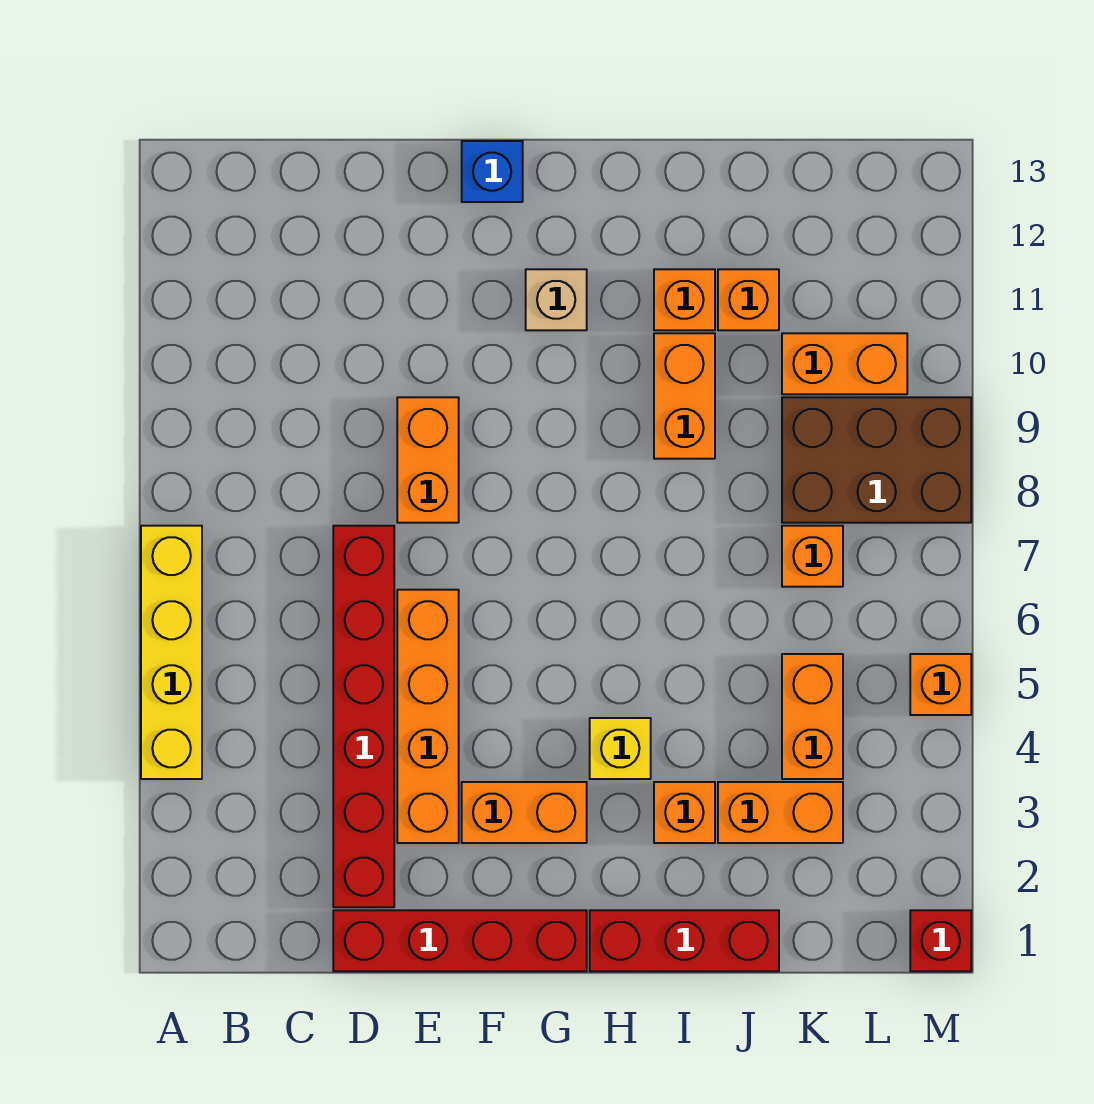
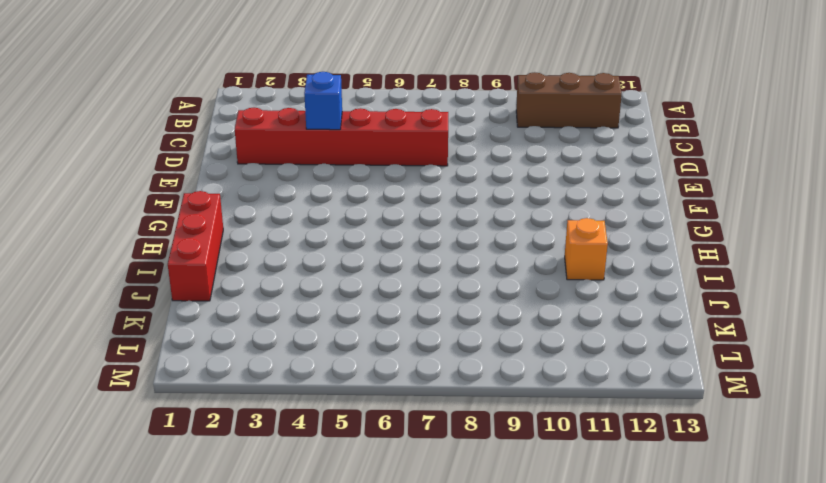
brown 1x3 brick [516,72,622,128] -> none
blue 1x1 brick [304,72,342,130] -> blue 1x1 brick moved to [462,141,523,202]
none -> yellow 1x4 brick [141,526,202,779]
none -> red 1x4 brick [333,910,587,971]
none -> orange 1x4 brick [397,590,459,843]

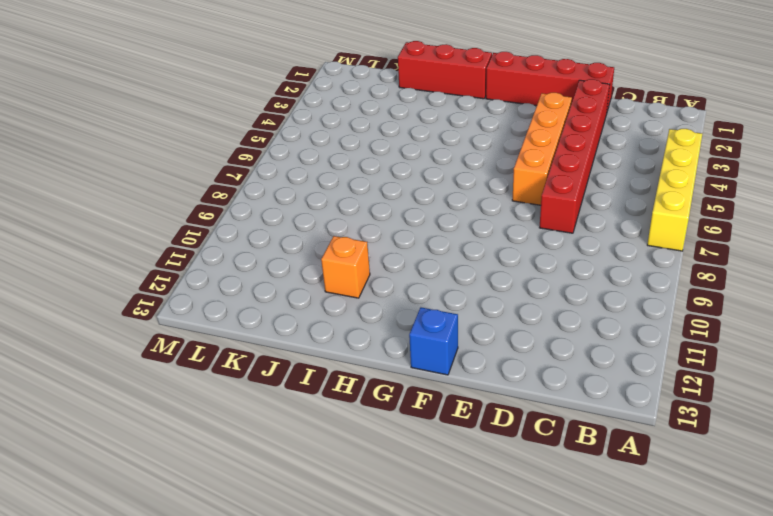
none -> orange 1x2 brick [397,397,459,523]
none -> orange 1x2 brick [462,782,587,843]
none -> tan 1x1 brick [526,269,587,330]

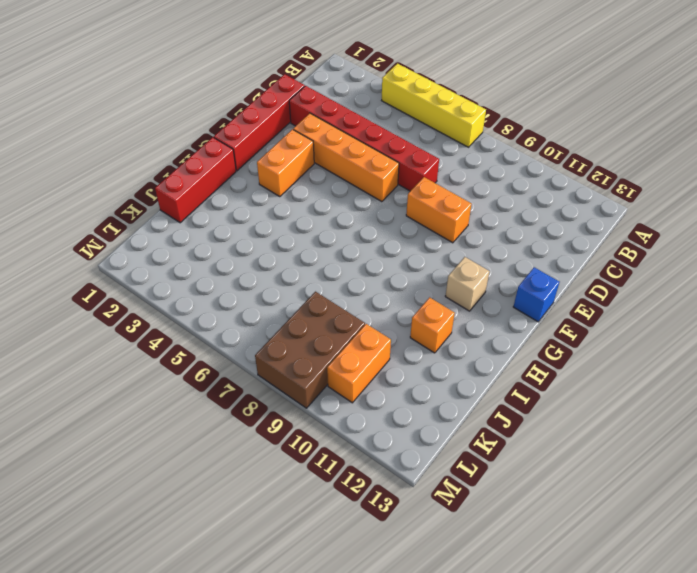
none -> yellow 1x1 brick [590,718,651,779]
none -> orange 1x1 brick [654,782,715,843]
none -> orange 1x2 brick [654,333,715,459]

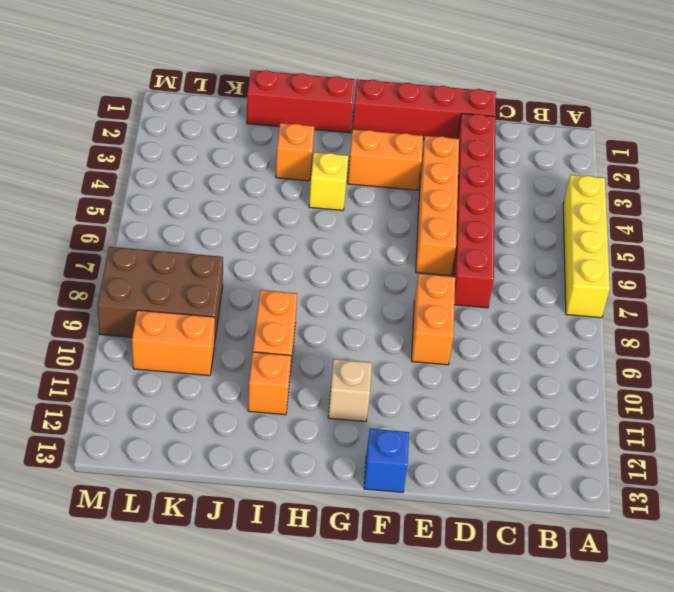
none -> orange 1x2 brick [718,782,843,843]
none -> orange 1x1 brick [718,269,779,330]
none -> orange 1x2 brick [782,654,843,779]

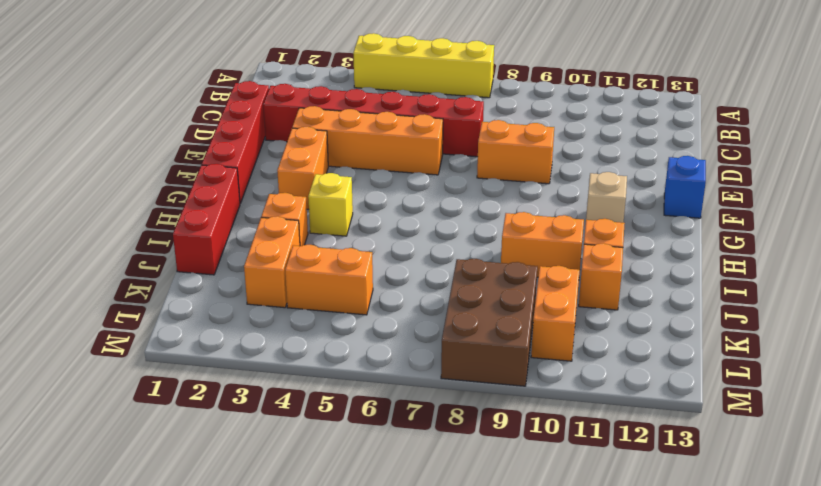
none -> orange 1x1 brick [782,526,843,587]
none -> red 1x1 brick [910,910,971,971]
none -> orange 1x1 brick [910,654,971,715]

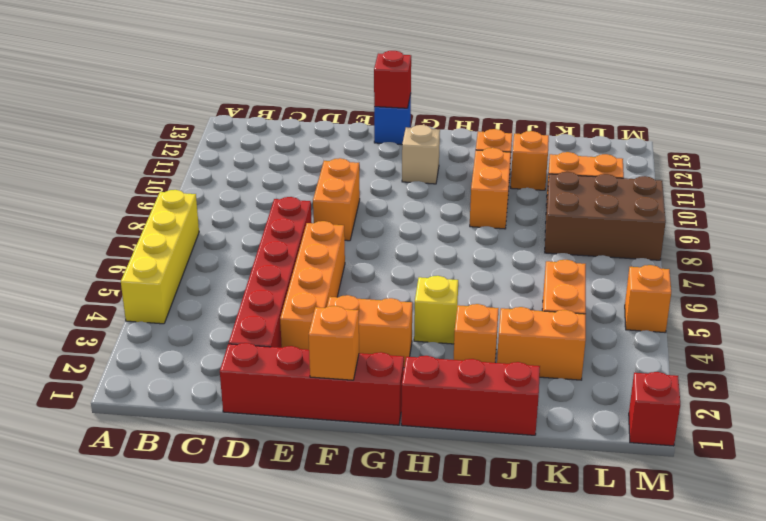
orange 1x1 brick [309,306,359,380] -> orange 1x1 brick moved to [782,526,843,587]
red 1x1 brick [374,51,411,108] -> none

